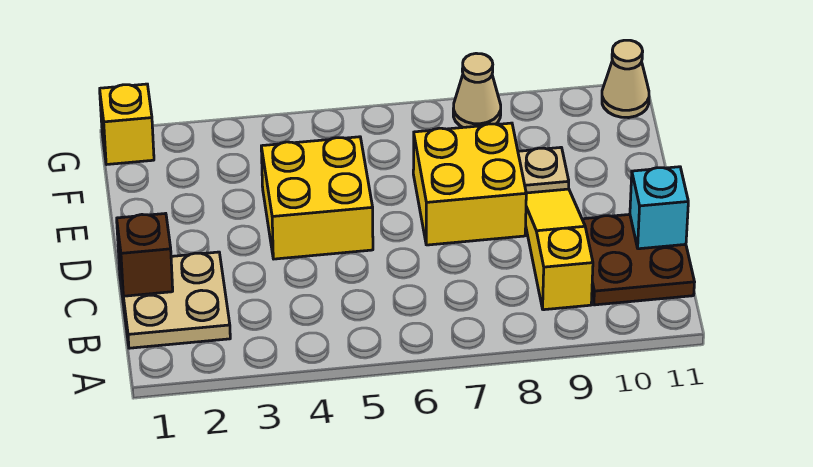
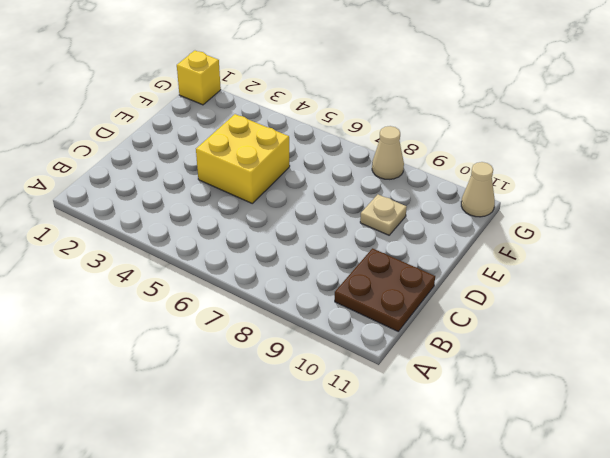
none -> tan 2x2 plate [119,252,230,348]
none -> yellow 1x3 slope [526,189,593,310]

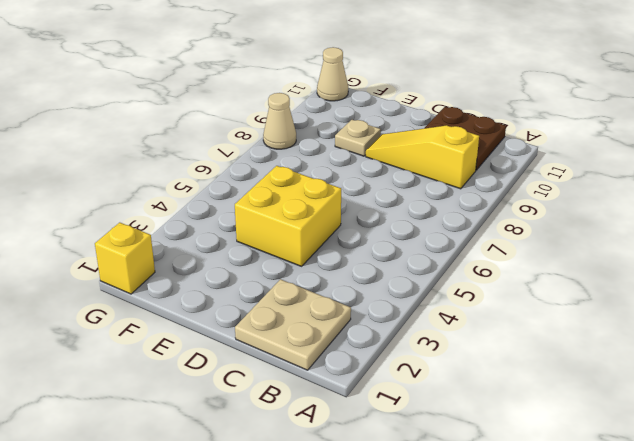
none -> yellow 2x2 brick [413,123,526,245]
none -> brown 1x1 brick [117,213,173,296]

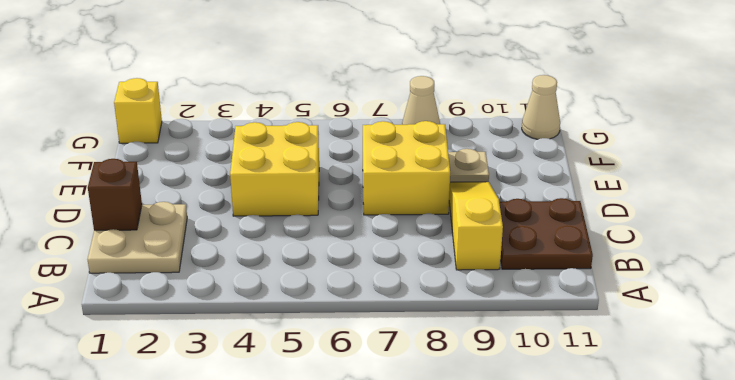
none -> cyan 1x1 brick [630,167,688,249]

